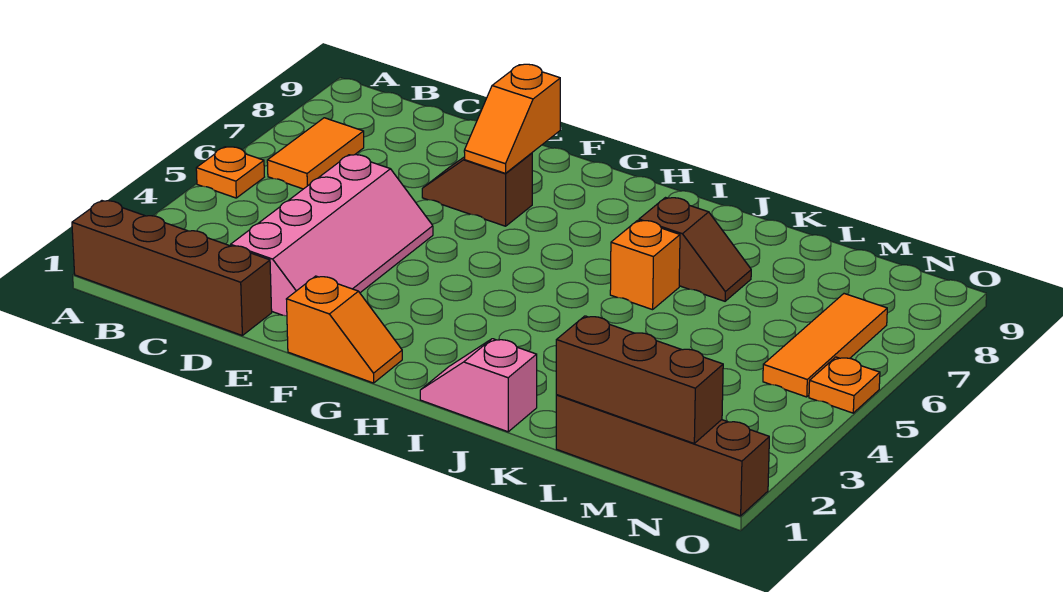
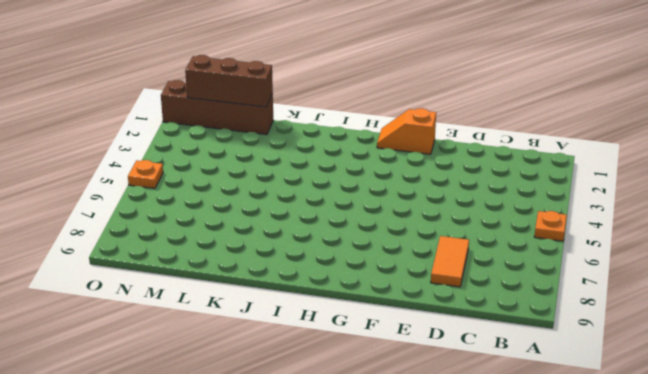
orange 1x2 tile [431,236,469,287] -> orange 1x2 tile moved to [267,118,364,189]
none -> brown 1x4 brick [72,201,272,335]
none -> pink 2x4 slope [231,155,433,316]
none -> brown 1x2 slope [422,153,532,226]

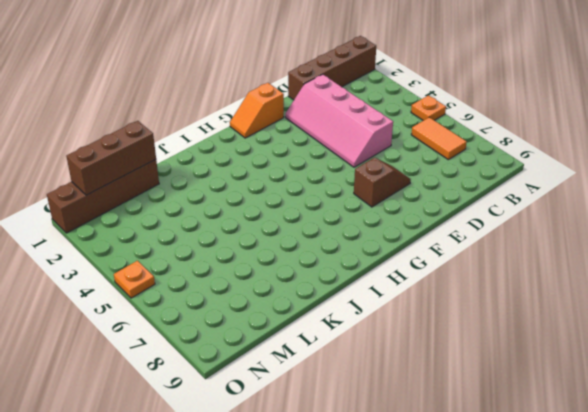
none -> pink 1x2 slope [420,339,537,432]
none -> orange 1x1 brick [610,220,680,310]
none -> brown 1x2 slope [639,198,751,301]

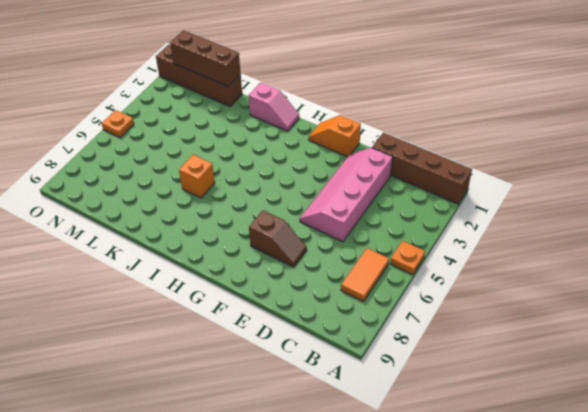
none -> brown 1x2 slope [639,198,751,301]
none -> orange 1x3 tile [763,294,887,397]
none -> orange 1x2 slope [464,64,560,173]

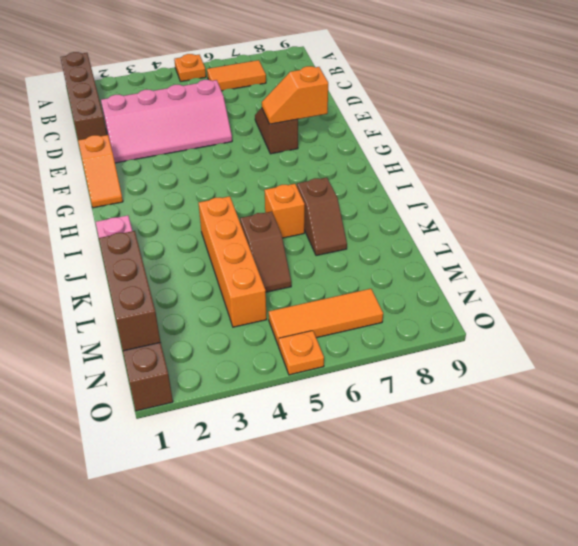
orange 1x4 brick [199,196,267,327] -> none
brown 1x2 slope [240,212,291,292] -> none

